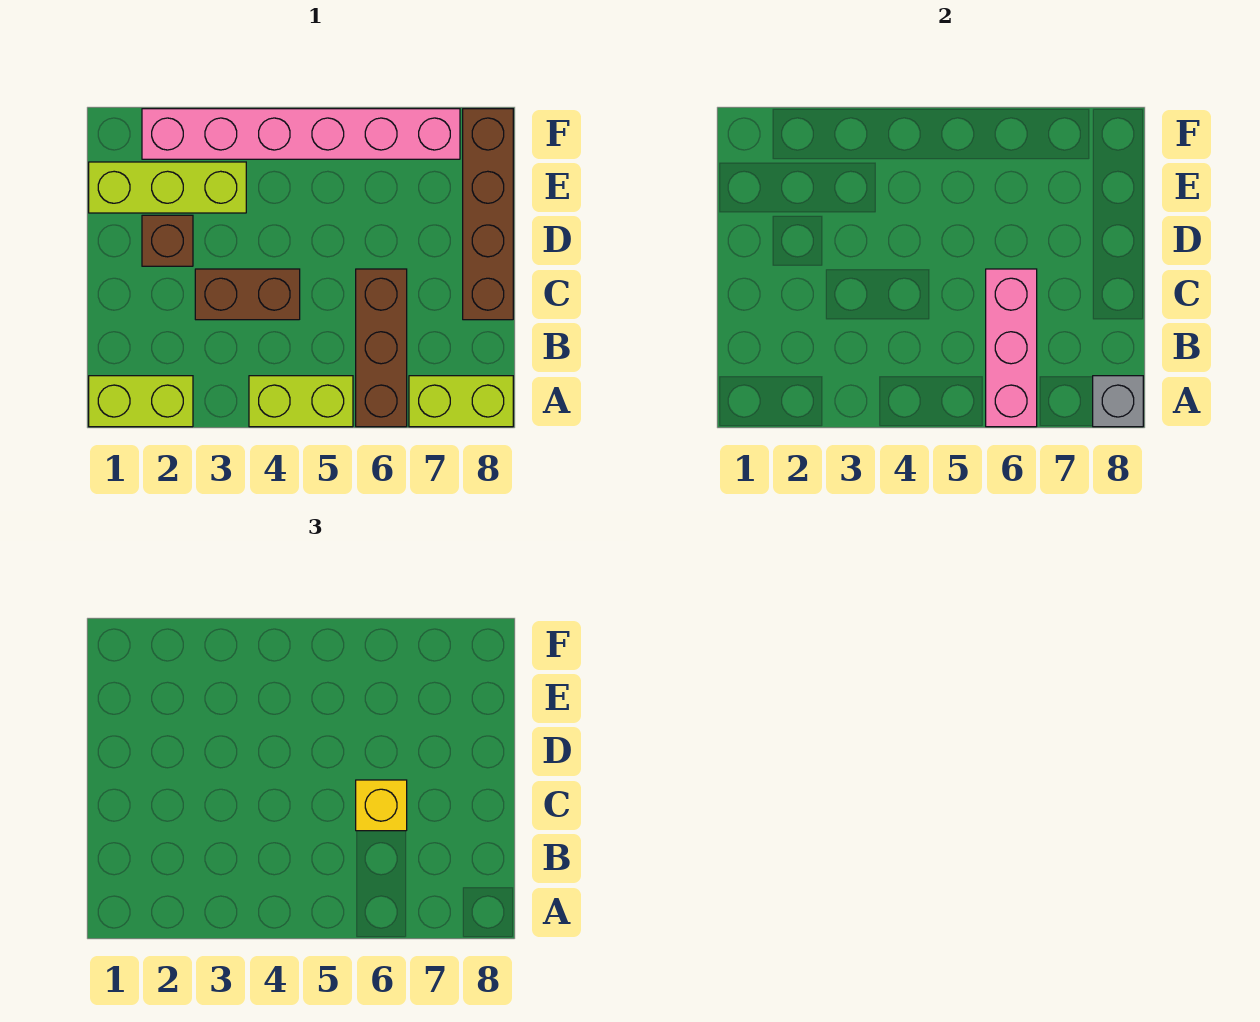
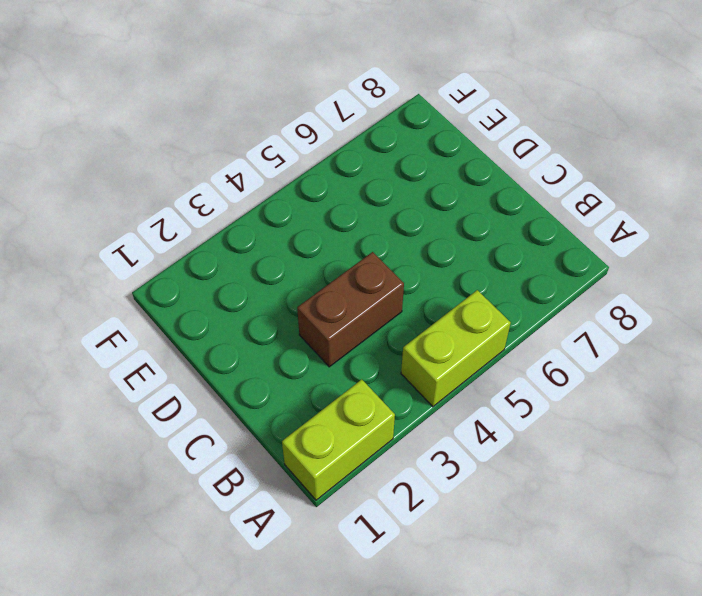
none -> brown 1x3 brick [356,269,407,427]
none -> lime 1x2 brick [409,376,513,427]
none -> brown 1x4 brick [463,109,513,320]

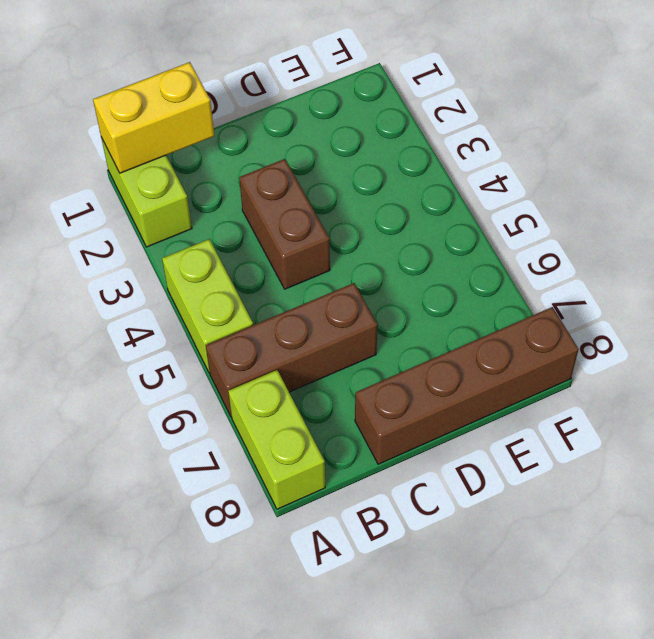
yellow 1x2 brick [93,62,214,173] -> none
none -> brown 1x1 brick [142,215,193,266]
none -> lime 1x3 brick [89,162,246,213]
none -> pink 1x6 brick [142,109,460,159]

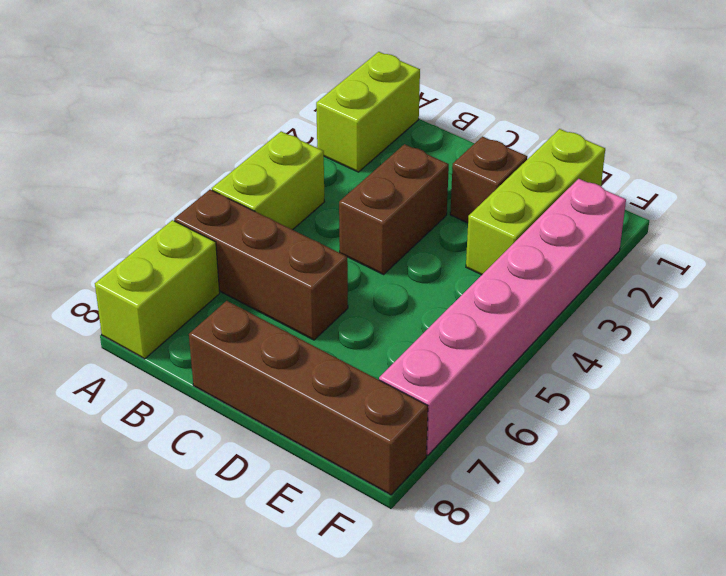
none -> pink 1x3 brick [986,269,1037,427]
none -> grey 1x1 brick [1093,376,1143,427]
none -> yellow 1x1 brick [356,780,407,831]

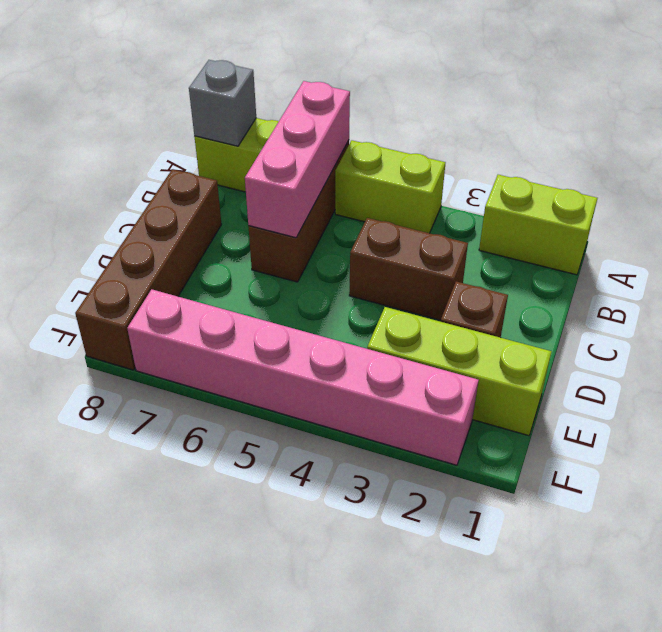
none -> yellow 1x1 brick [356,780,407,831]

